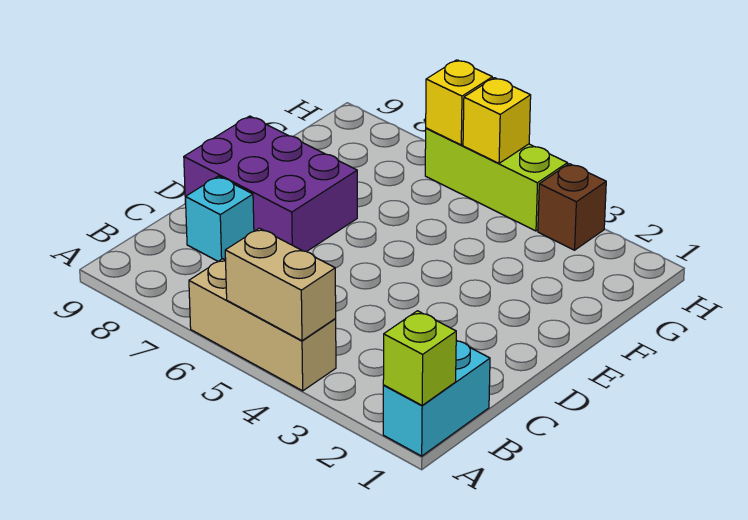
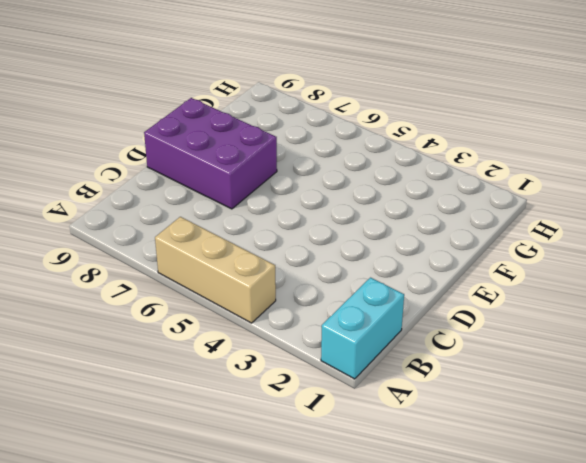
none -> cyan 1x1 brick [185,176,254,261]
none -> brown 1x1 brick [538,164,606,250]

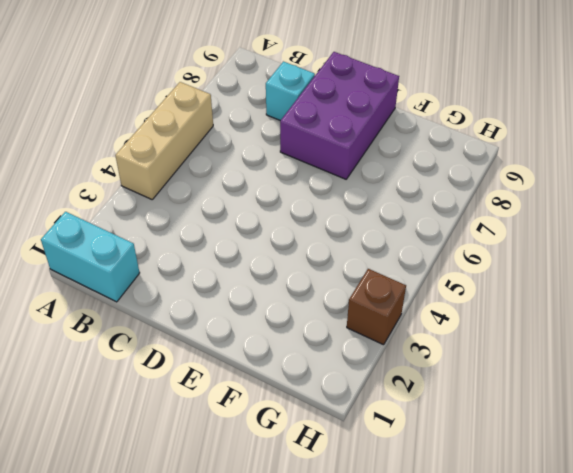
none -> lime 1x3 brick [425,128,567,231]
none -> lime 1x1 brick [383,311,456,405]

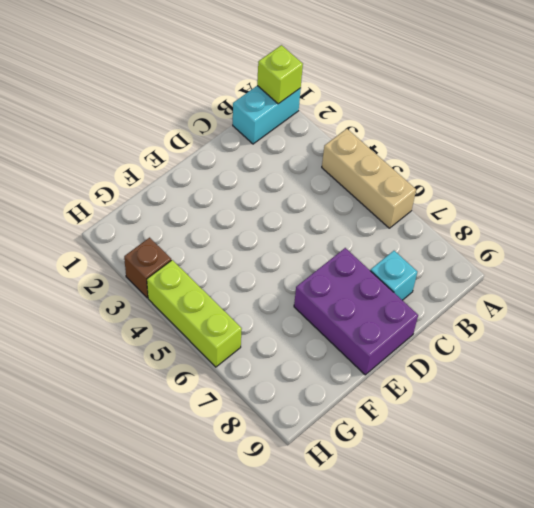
none -> tan 1x2 brick [225,228,336,341]
none -> yellow 1x1 brick [463,78,531,163]

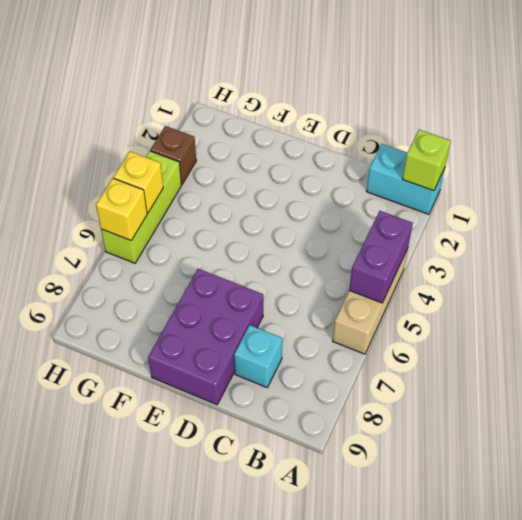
purple 1x2 brick [349,211,413,303] -> tan 1x2 brick [225,228,336,341]

